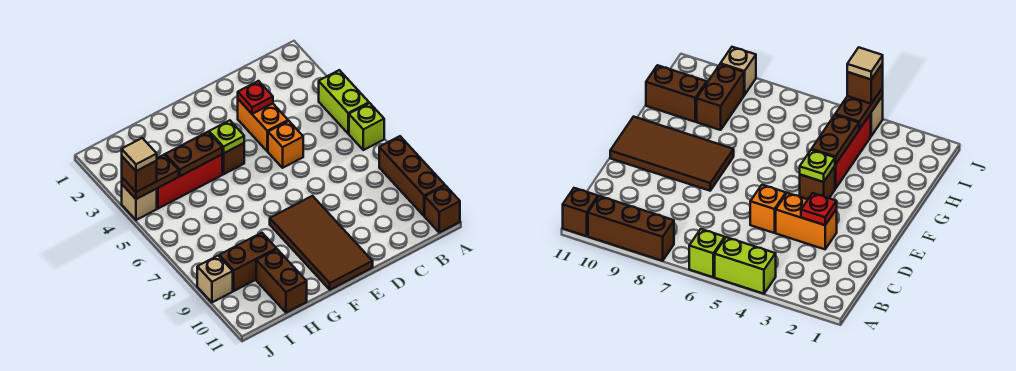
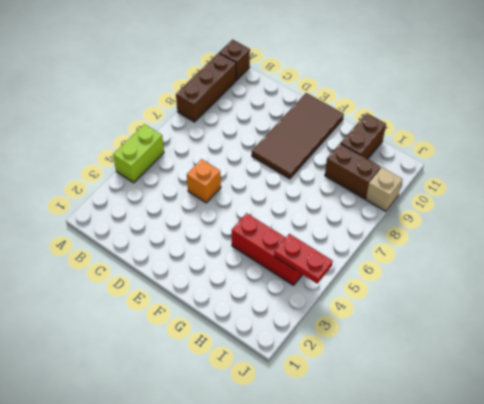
red 1x2 plate [274,234,333,284] -> brown 1x2 plate [122,155,179,199]
none -> lime 1x1 brick [349,103,384,150]
none -> orange 1x2 brick [238,99,288,151]
none -> brown 1x1 brick [222,143,244,174]

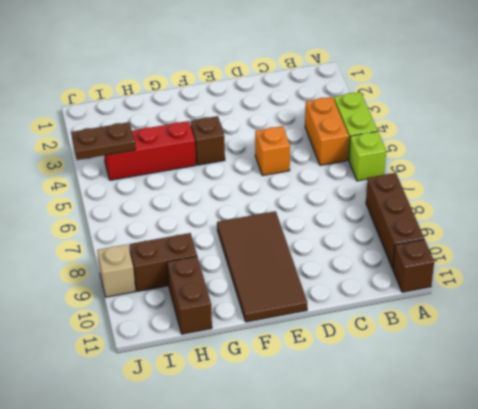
orange 1x2 brick [305,97,349,165] -> orange 1x2 brick moved to [238,99,288,151]
none -> tan 1x1 brick [122,185,157,220]
none -> red 1x1 plate [238,81,273,114]
none -> lime 1x1 plate [209,120,244,153]

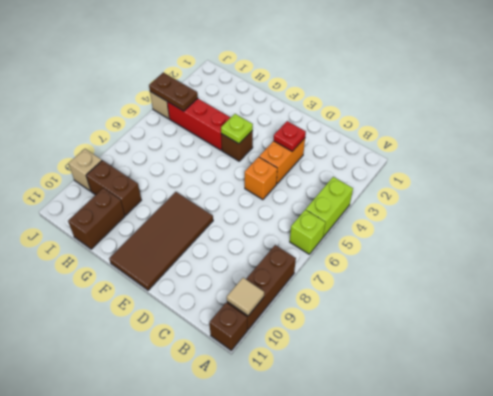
tan 1x1 tile [227,278,264,316] -> tan 1x1 tile moved to [122,138,157,171]
none -> brown 1x2 plate [165,132,222,176]
none -> brown 1x1 brick [122,157,157,192]

